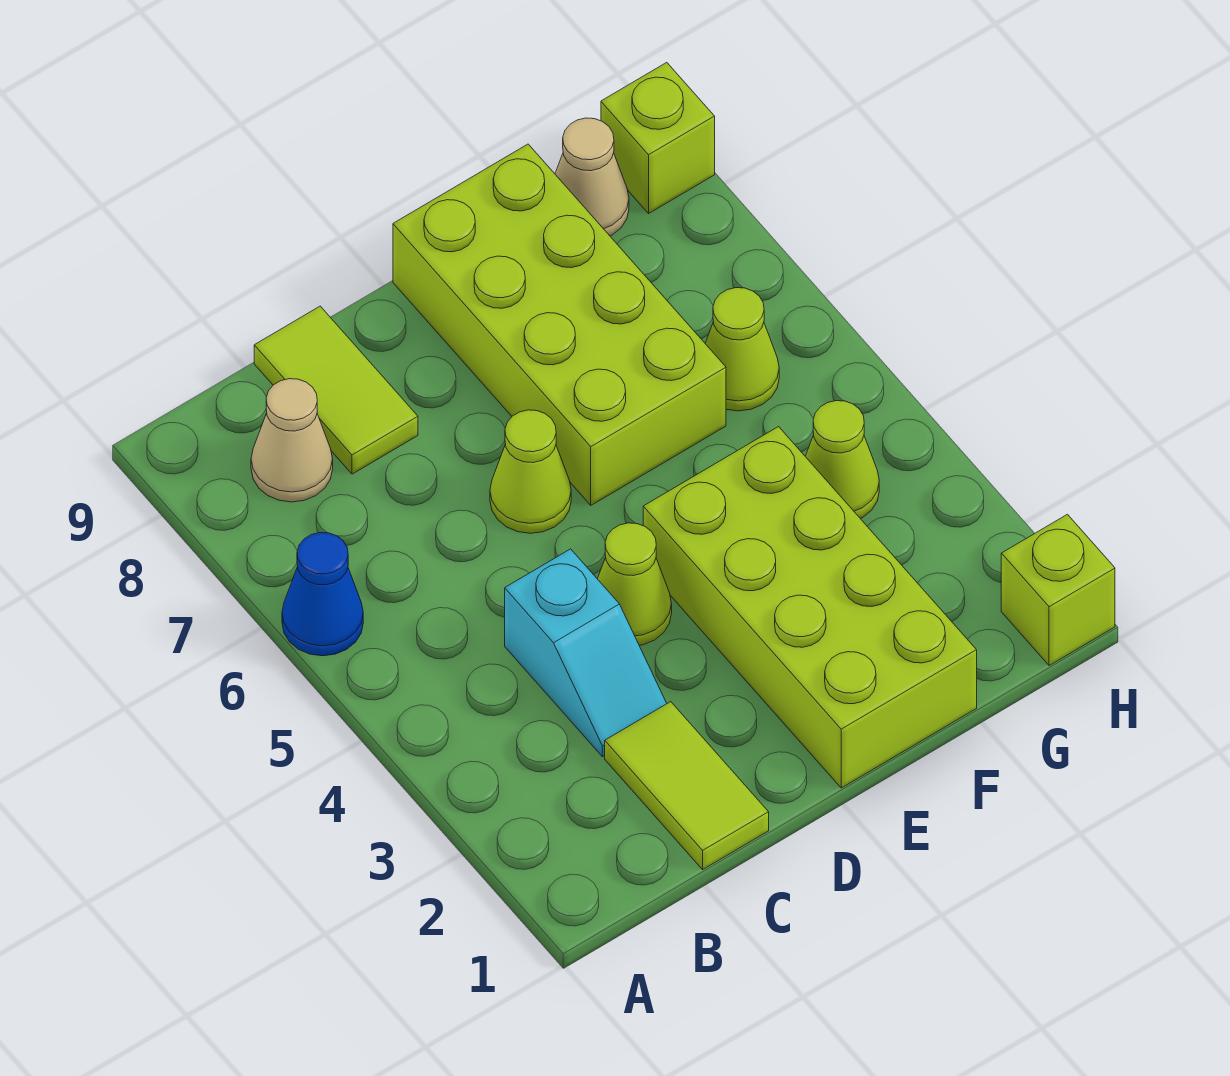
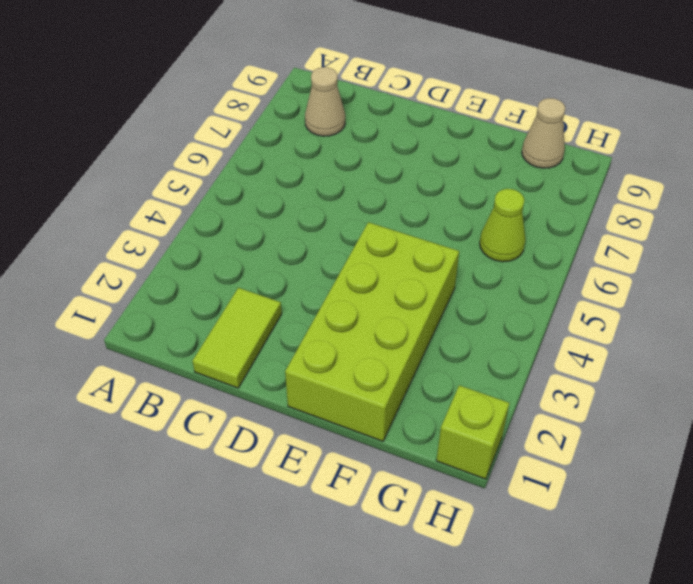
none -> blue 1x1 cone [282,533,363,656]
none -> cyan 1x2 slope [505,549,667,757]
none -> lime 1x2 tile [254,306,418,474]

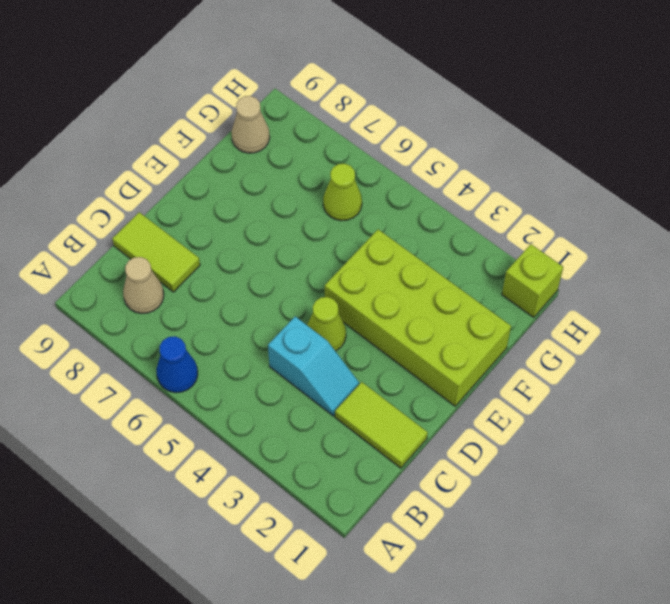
none -> lime 1x1 cone [490,410,571,533]
none -> lime 2x4 brick [393,144,726,505]
none -> lime 1x1 cone [805,401,879,519]

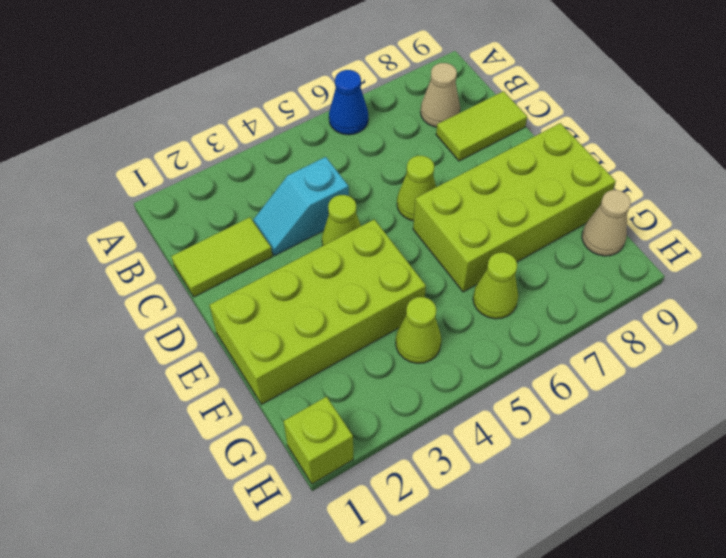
none -> lime 1x1 brick [601,62,715,213]

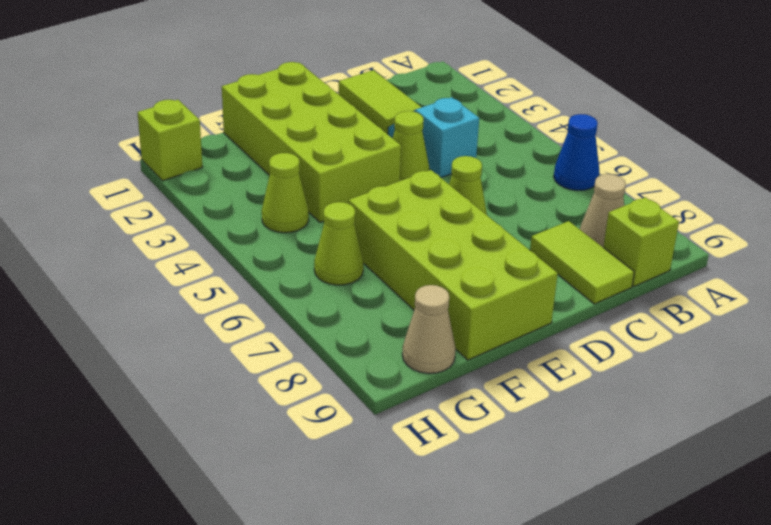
lime 1x1 brick [603,197,679,286] -> lime 1x1 brick moved to [601,62,715,213]

